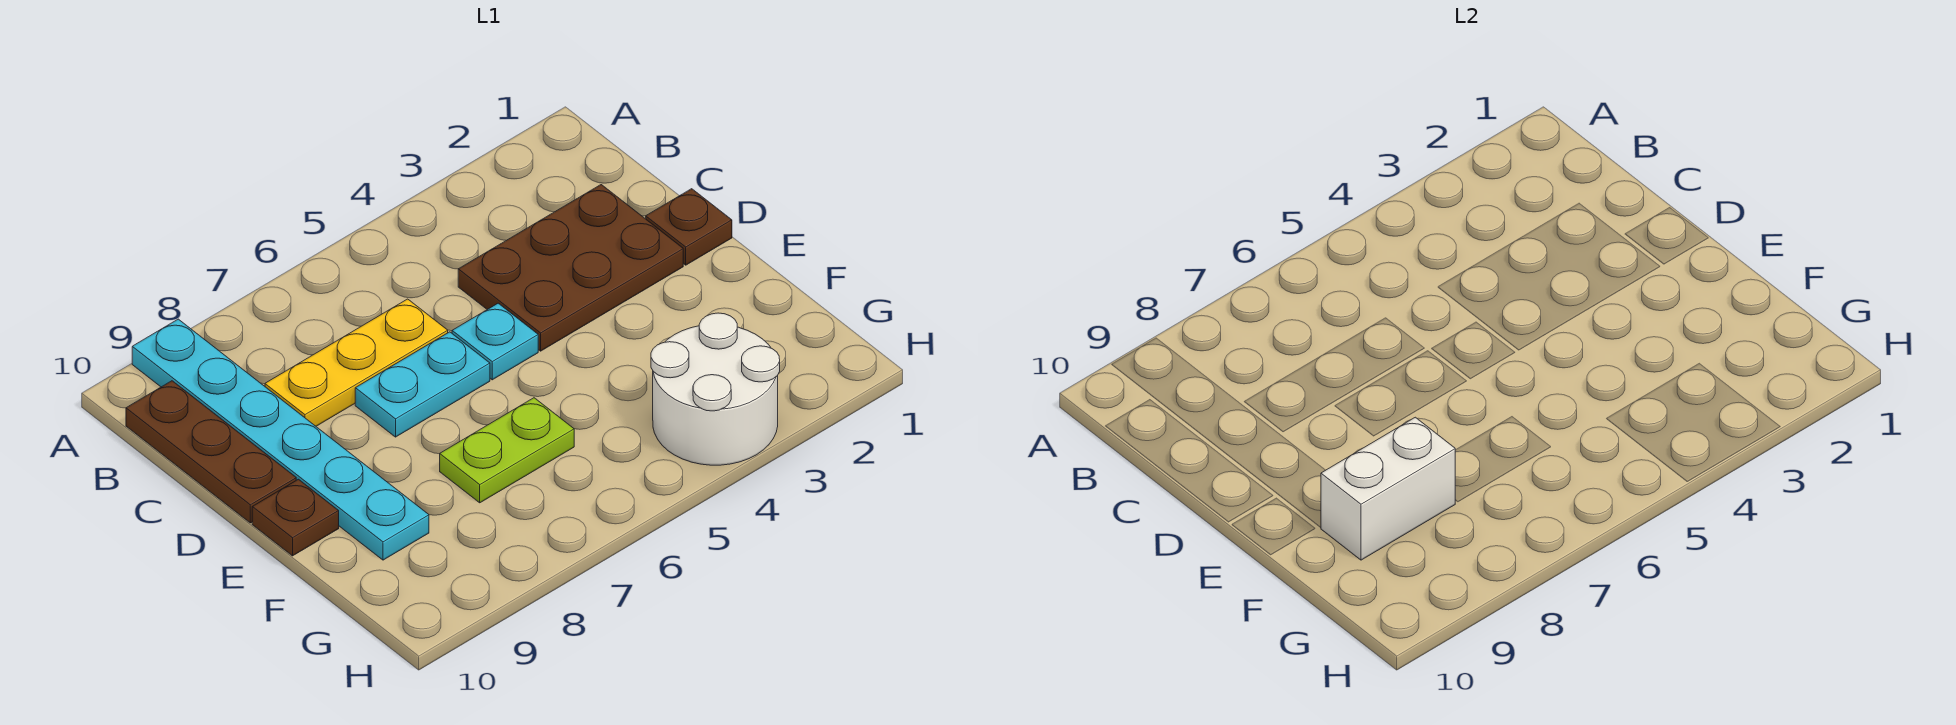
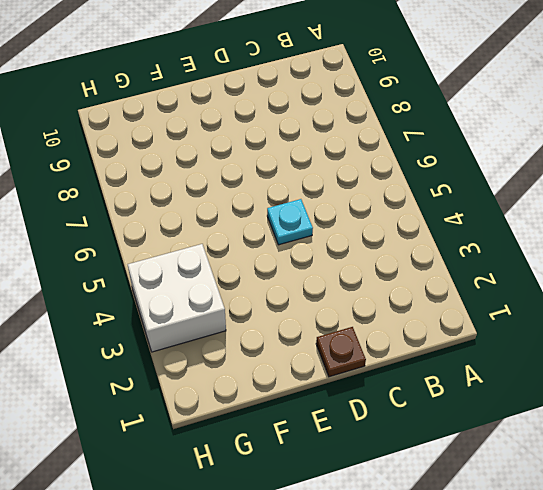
white 2x2 brick [128,244,226,352] -> white 2x2 round brick [651,313,780,465]
none -> cyan 1x6 plate [132,319,429,560]
none -> brown 1x3 plate [126,381,296,523]

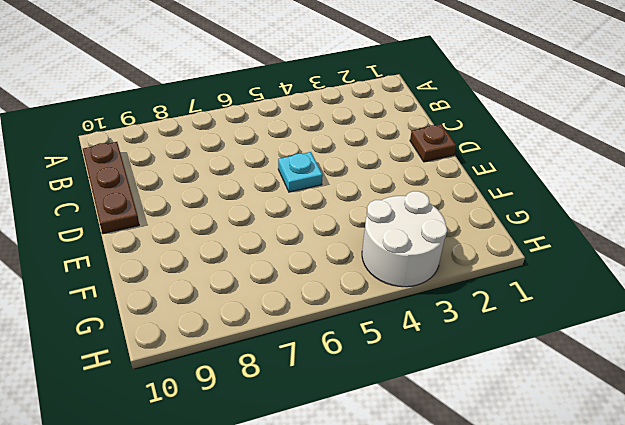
none -> cyan 1x6 plate [132,319,429,560]
none -> brown 2x3 plate [458,185,683,351]

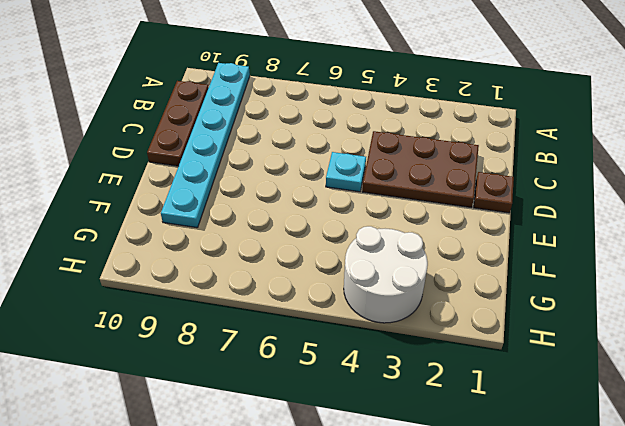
none -> yellow 1x3 plate [265,299,448,426]
none -> cyan 1x2 plate [355,332,490,437]

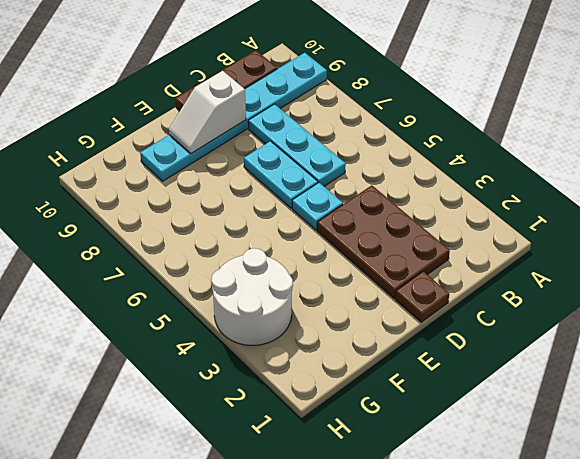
cyan 1x3 plate [248,104,346,186] -> yellow 1x3 plate [265,299,448,426]
white 1x2 slope [169,71,246,153] -> none
none -> brown 1x1 plate [252,479,339,556]
none -> lime 1x2 plate [440,398,574,503]

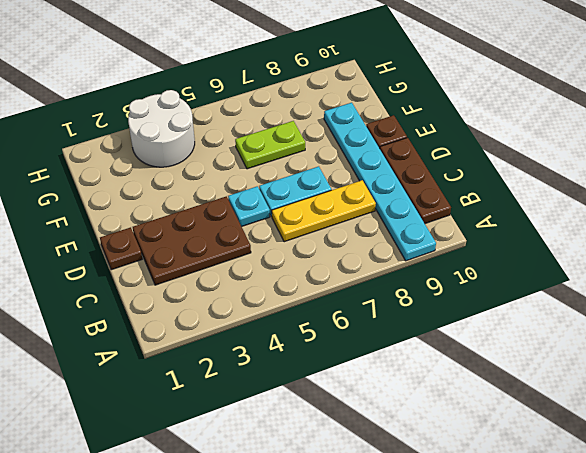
none -> white 1x2 brick [1321,417,1455,560]

